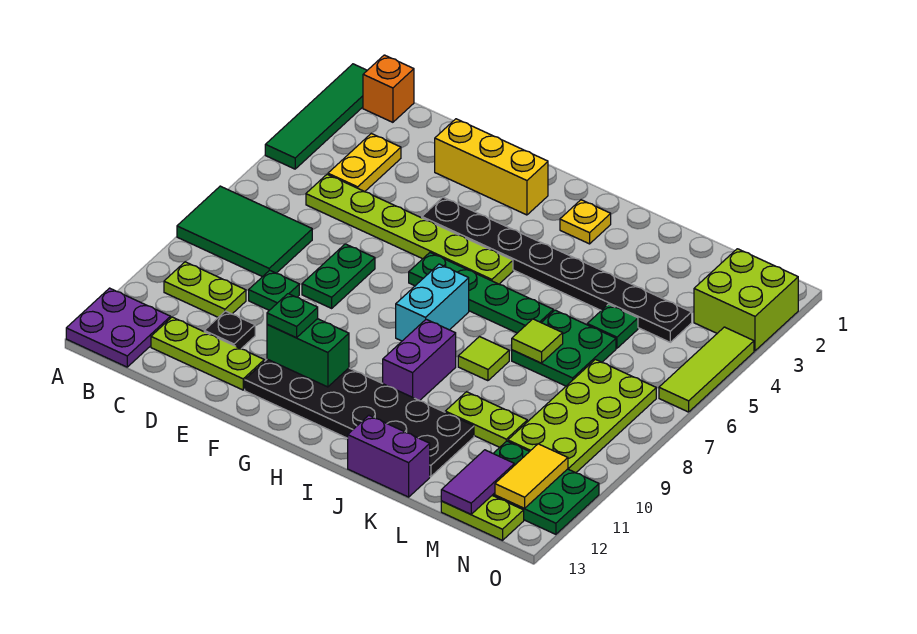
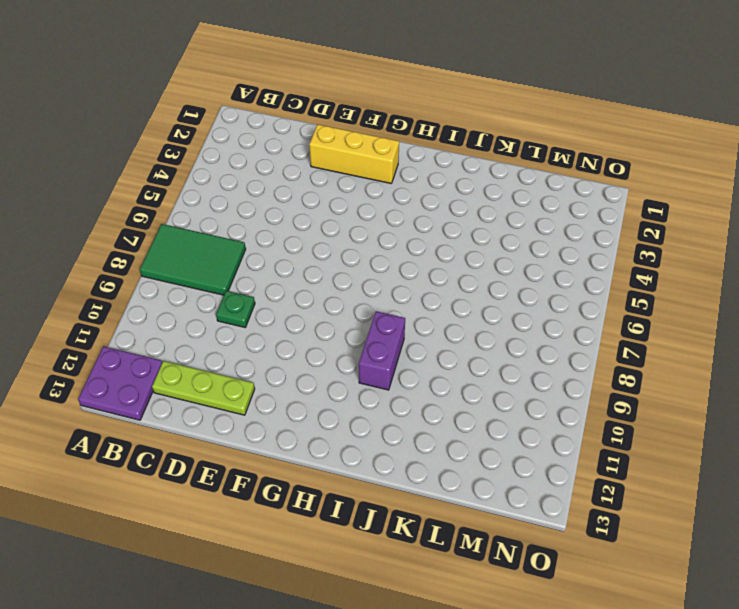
none -> green 1x4 tile [265,64,367,169]
none -> orange 1x1 brick [363,55,414,122]
none -> lime 1x2 plate [164,262,246,317]
none -> yellow 1x2 plate [328,134,401,192]

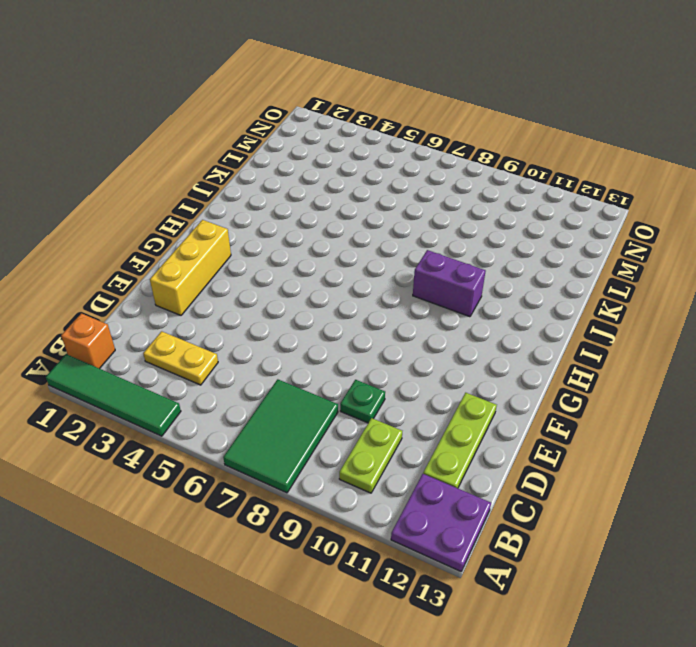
none -> lime 1x6 plate [306,174,513,284]
none -> black 1x1 plate [204,311,255,349]
none -> green 1x2 plate [302,244,375,308]
none -> black 1x8 plate [422,197,692,342]

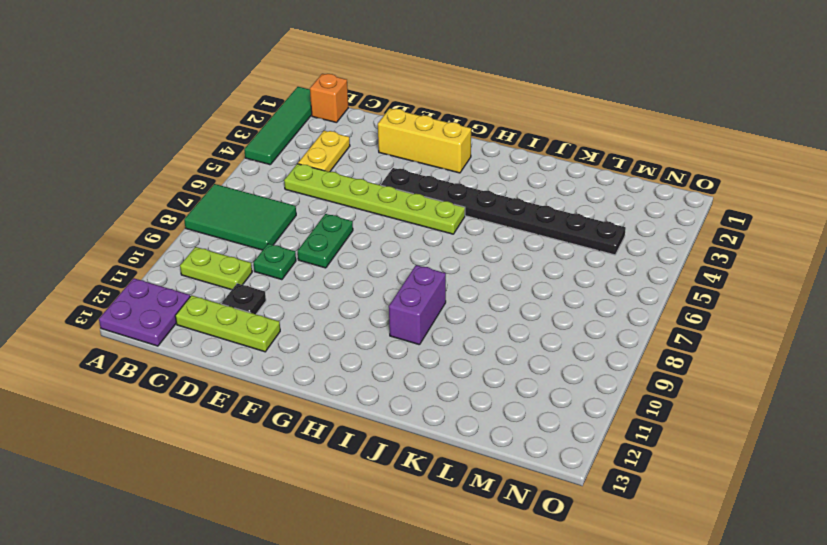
none -> black 2x6 plate [245,359,474,477]
none -> green 1x4 plate [409,253,553,333]
none -> cyan 1x2 brick [396,264,469,341]
none -> yellow 1x1 plate [560,200,611,244]

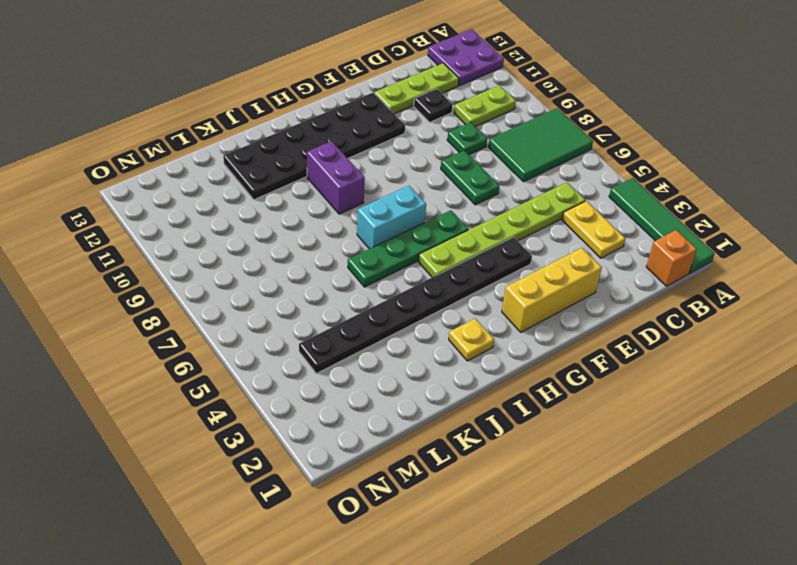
cyan 1x2 brick [357,186,426,249] -> cyan 1x2 brick turned to [396,264,469,341]
none -> lime 1x1 tile [458,336,509,381]
none -> purple 1x2 brick [348,415,430,497]
none -> green 2x2 plate [512,310,616,386]
none -> lime 1x2 plate [445,392,527,447]

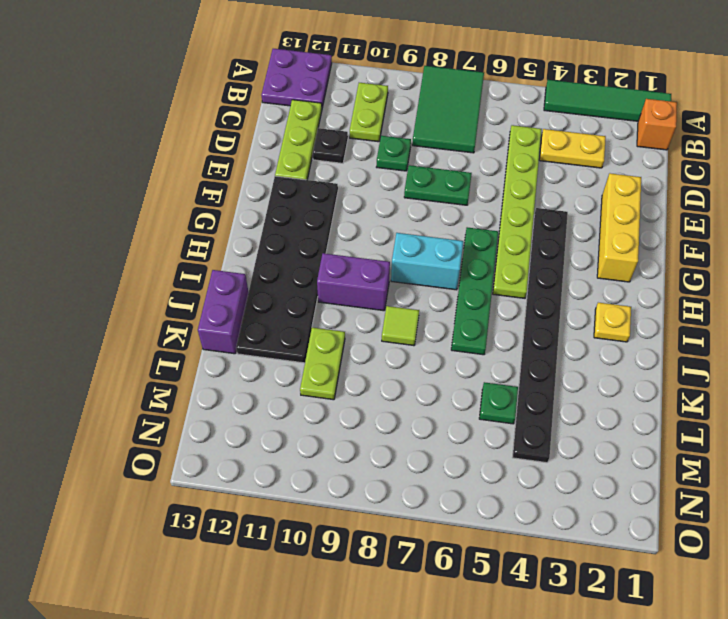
none -> green 2x2 plate [512,310,616,386]
none -> lime 2x4 plate [508,360,656,473]
none -> green 2x3 plate [492,441,599,534]
none -> lime 1x2 plate [441,496,524,540]

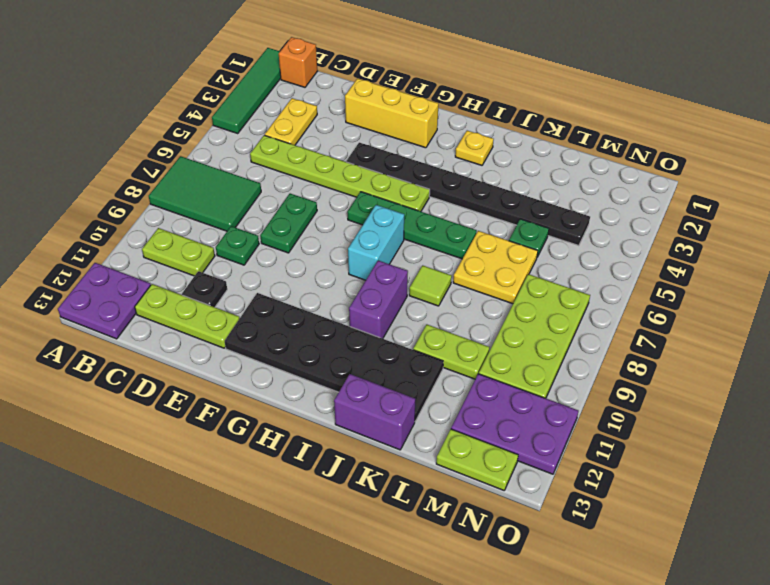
yellow 2x2 plate [453,231,538,304] -> green 2x2 plate [512,310,616,386]
purple 2x3 plate [451,374,578,474] -> green 2x3 plate [492,441,599,534]
none -> lime 2x2 brick [694,249,798,351]
none -> lime 1x3 tile [659,327,754,412]
none -> green 1x2 brick [267,319,349,387]
none -> lime 1x1 tile [512,319,563,363]

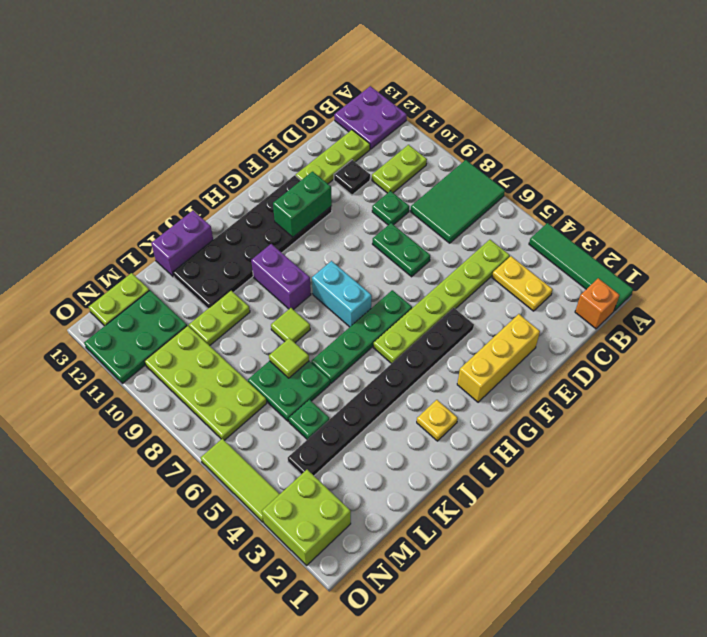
none -> purple 1x2 tile [441,450,514,514]
none -> yellow 1x2 tile [495,444,568,508]
none -> green 1x1 plate [267,294,318,338]

